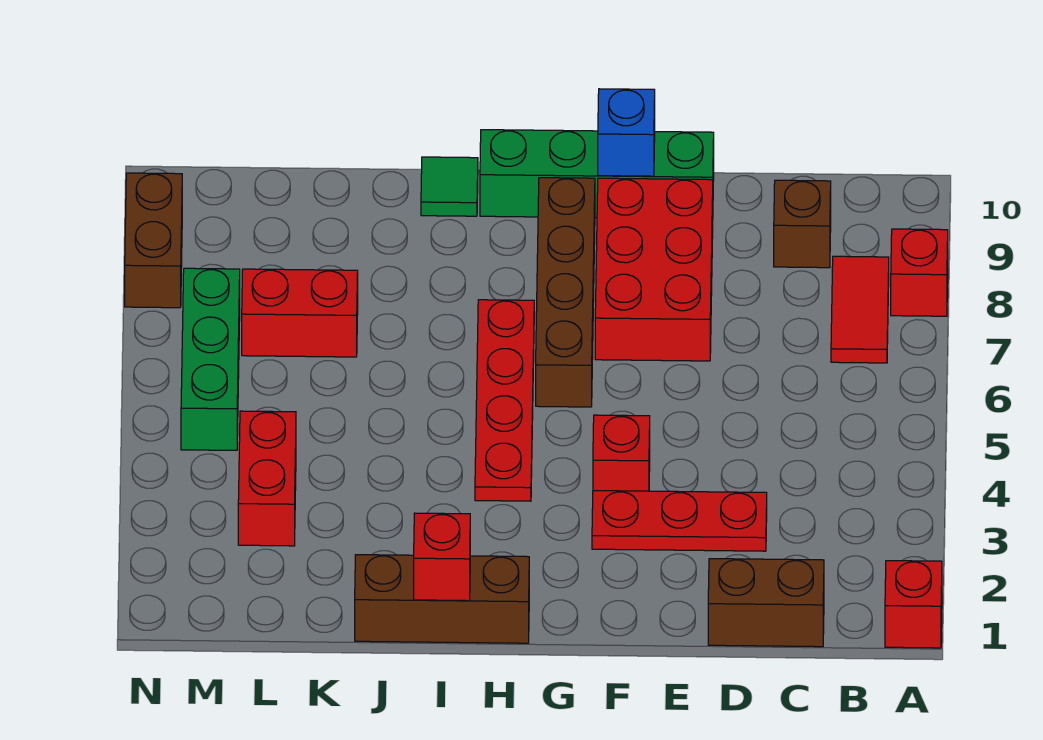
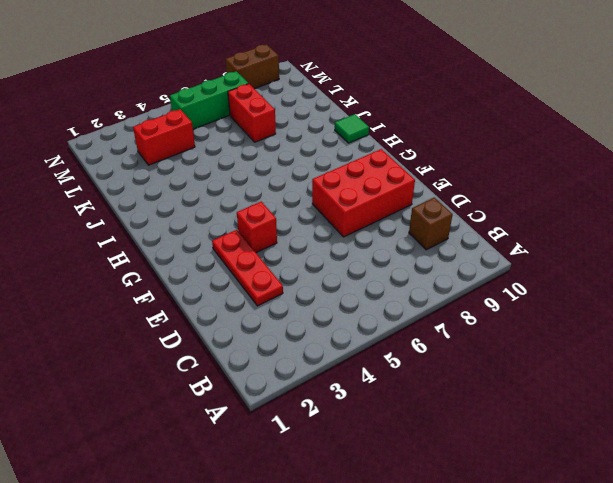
none -> red 1x1 brick [885,561,942,648]
none -> red 1x1 brick [891,229,948,316]
none -> red 1x2 tile [831,256,889,363]

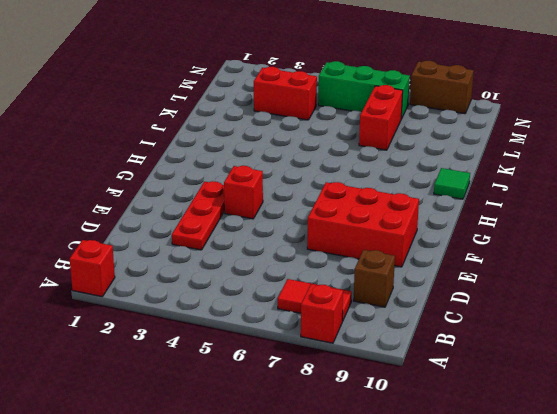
none -> brown 1x2 brick [708,559,824,647]
none -> green 1x4 brick [480,130,714,218]
none -> brown 1x4 brick [536,178,595,407]

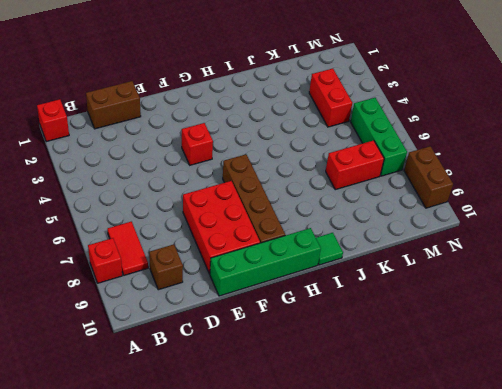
none -> red 1x3 plate [592,491,767,551]
none -> brown 1x3 brick [355,555,529,643]
none -> red 1x4 plate [475,300,534,501]

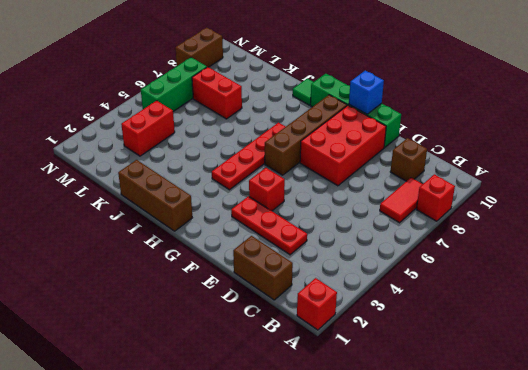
none -> red 1x1 brick [414,513,470,601]

